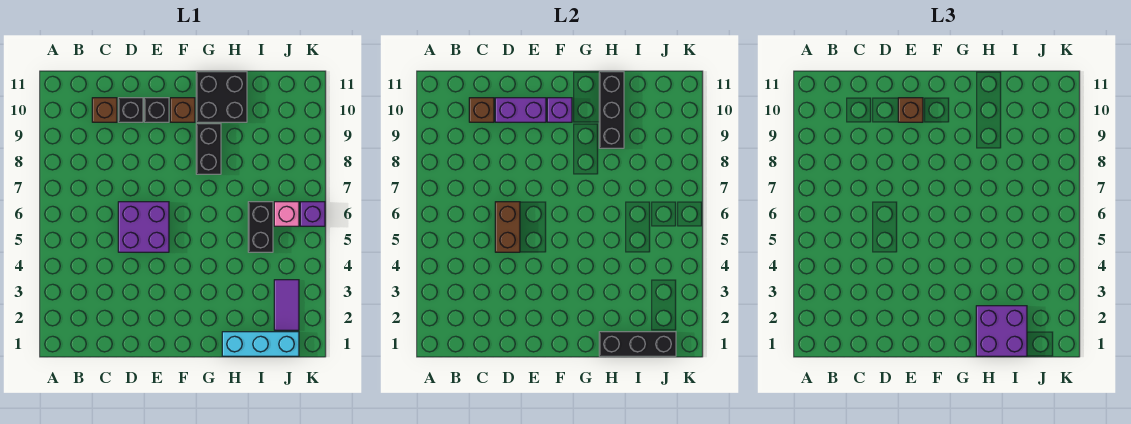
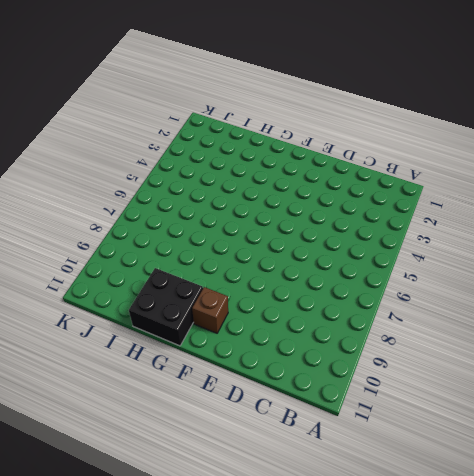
none -> brown 1x1 brick [92,98,117,122]
none -> purple 2x2 brick [118,202,169,252]
none -> black 1x1 brick [118,98,143,122]

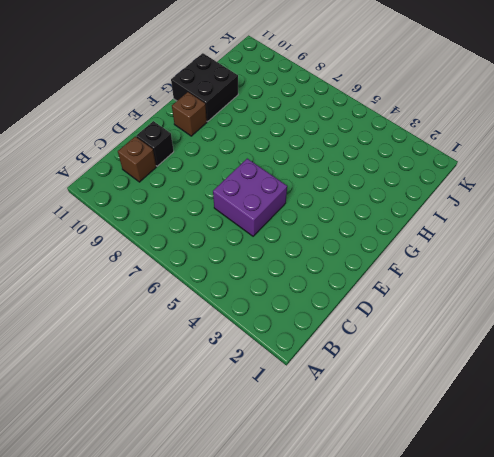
none -> black 1x1 brick [144,98,169,122]
none -> black 1x2 brick [196,124,221,174]
none -> cyan 1x3 brick [222,332,299,356]

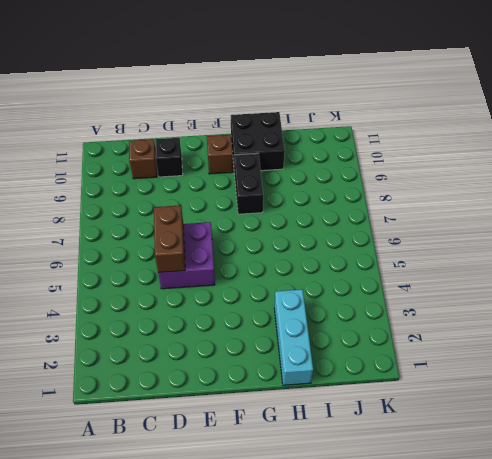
cyan 1x3 brick [274,289,313,385] -> cyan 1x3 brick turned to [222,332,299,356]
none -> black 1x1 brick [144,98,169,122]
none -> black 1x2 brick [248,202,273,252]
none -> purple 1x2 tile [274,280,299,330]

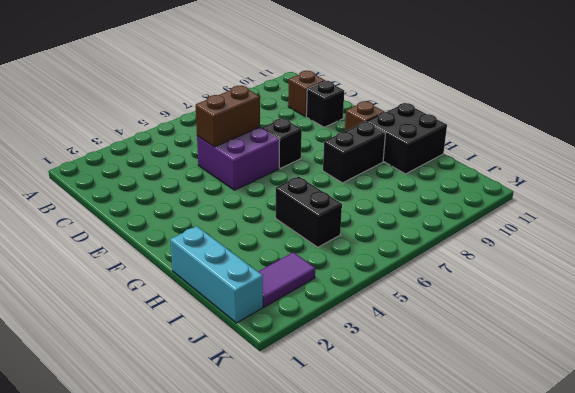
black 1x1 brick [262,119,302,168] -> black 1x1 brick moved to [144,98,169,122]
black 1x2 brick [276,176,342,247] -> black 1x2 brick turned to [248,202,273,252]
none -> pink 1x1 brick [274,202,299,226]
none -> purple 1x1 brick [300,202,325,226]
none -> brown 1x1 brick [469,98,494,122]

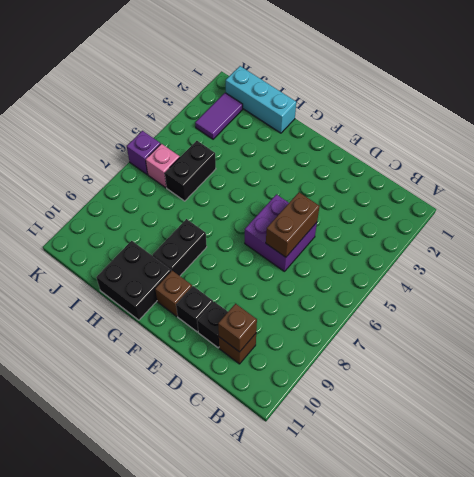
none -> purple 1x2 brick [495,98,546,122]
none -> purple 1x1 brick [547,98,572,122]
none -> black 1x3 brick [599,332,676,356]

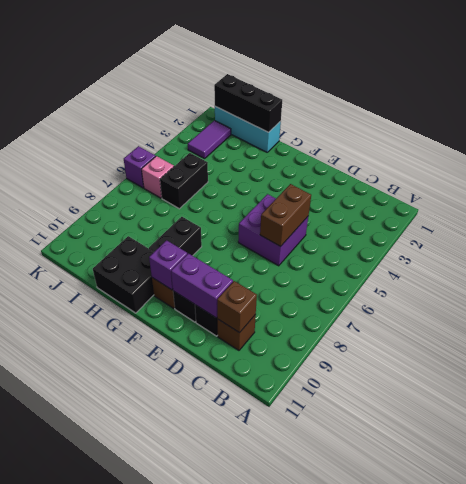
none -> black 1x3 brick [599,72,624,148]
none -> brown 1x1 brick [898,98,923,122]
none -> purple 2x2 brick [976,306,1027,356]

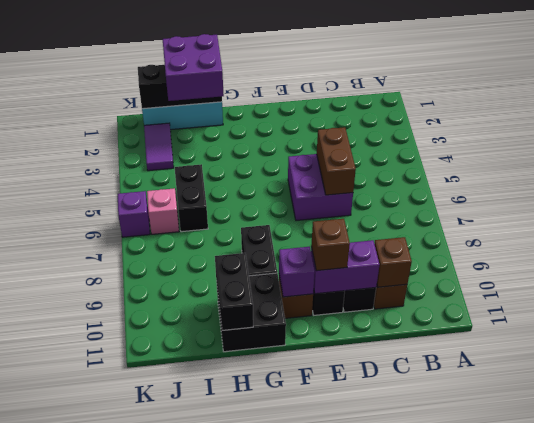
black 1x2 brick [215,253,253,330] -> black 1x3 brick [599,72,624,148]

